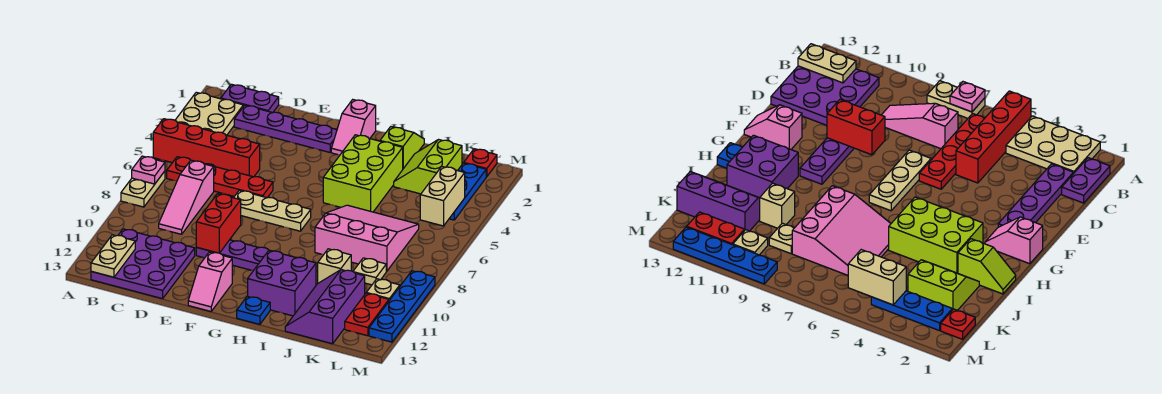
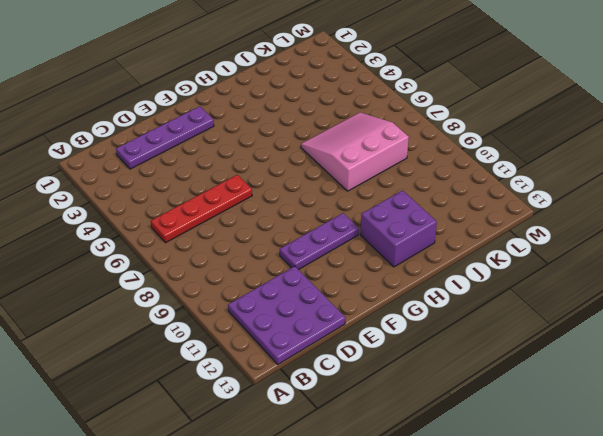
none -> tan 2x3 plate [175,92,243,135]
none -> red 1x4 brick [153,119,260,177]
none -> tan 1x2 plate [121,171,165,207]
none -> purple 1x2 plate [221,84,279,113]

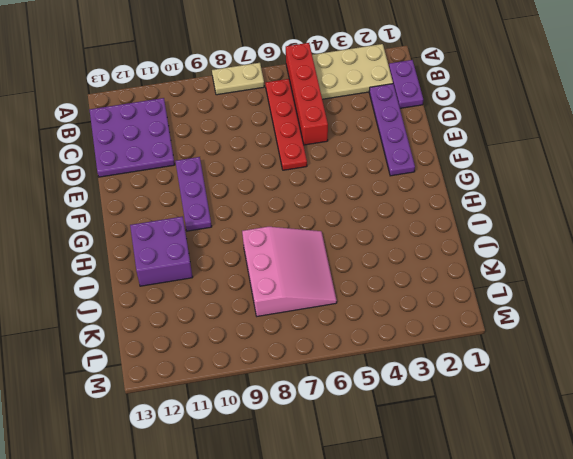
none -> pink 1x3 slope [159,160,214,234]
none -> tan 1x3 plate [234,190,311,231]
none -> pink 1x2 slope [188,252,233,311]
none -> pink 1x2 slope [331,100,376,155]

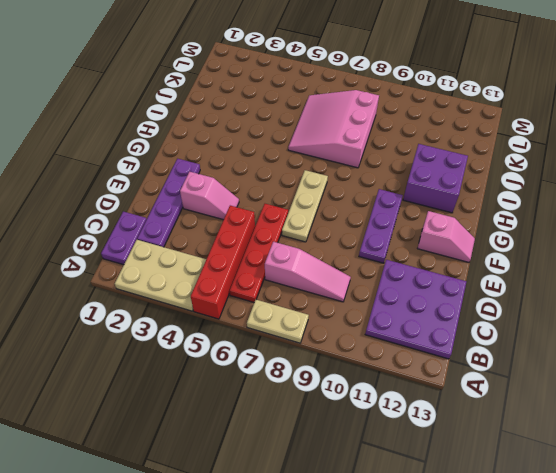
pink 1x2 slope [180,172,239,220] -> pink 1x2 slope moved to [331,100,376,155]
none -> lime 2x3 brick [323,135,403,212]
none -> blue 1x1 plate [237,296,270,324]
none -> lime 1x2 slope [380,127,424,169]
none -> lime 2x2 slope [394,140,462,194]

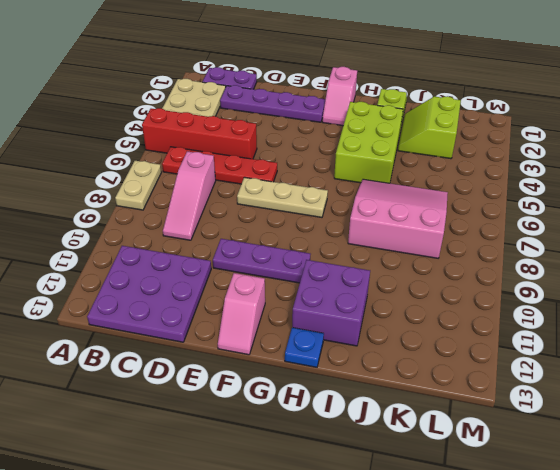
none -> tan 1x1 brick [318,249,351,283]
none -> purple 2x3 slope [285,270,365,344]
none -> tan 1x1 plate [353,258,386,285]
none -> red 1x1 plate [464,149,497,177]

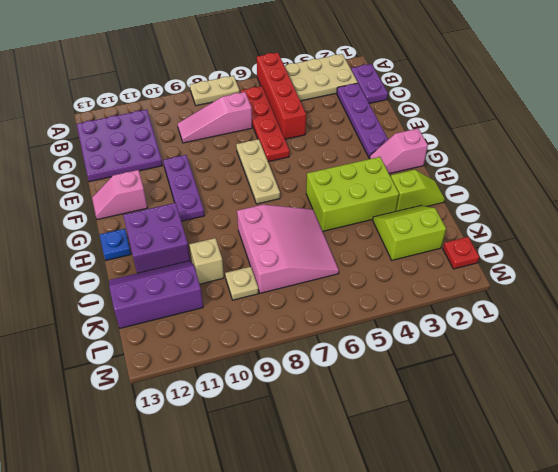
none -> blue 1x3 plate [449,163,486,220]
none -> tan 1x1 plate [366,279,400,301]
none -> red 1x2 plate [345,293,389,336]
none -> blue 1x4 plate [369,271,435,342]

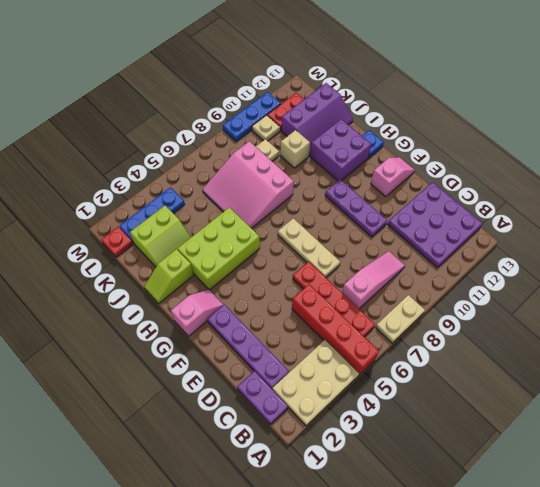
blue 1x3 plate [223,92,281,141] -> blue 1x4 plate [369,271,435,342]
none -> pink 1x1 plate [132,156,165,184]
none -> tan 1x2 plate [91,235,135,277]
none -> red 1x2 brick [196,194,241,253]
none -> tan 1x2 brick [420,166,465,226]

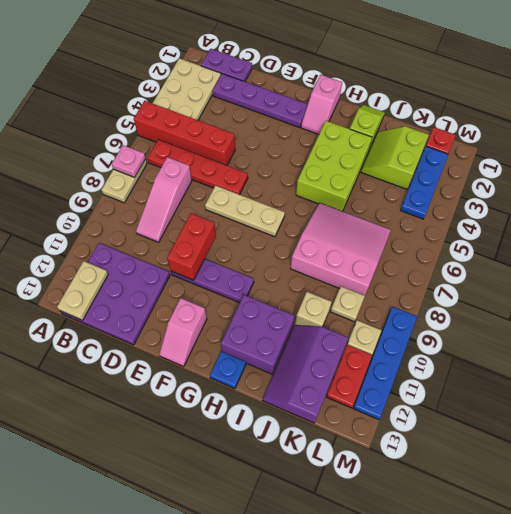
none -> tan 1x2 brick [420,166,465,226]

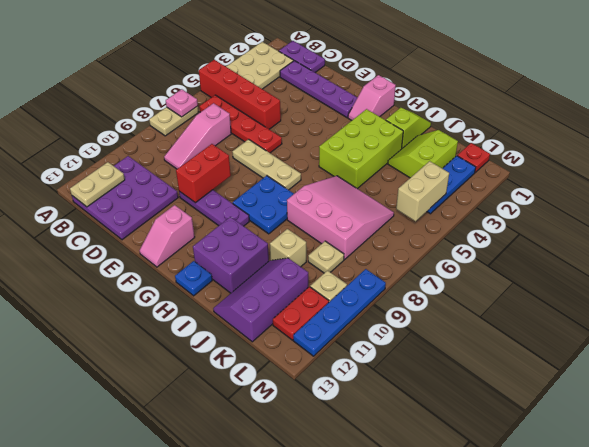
blue 2x2 plate [233,176,294,234] -> none

